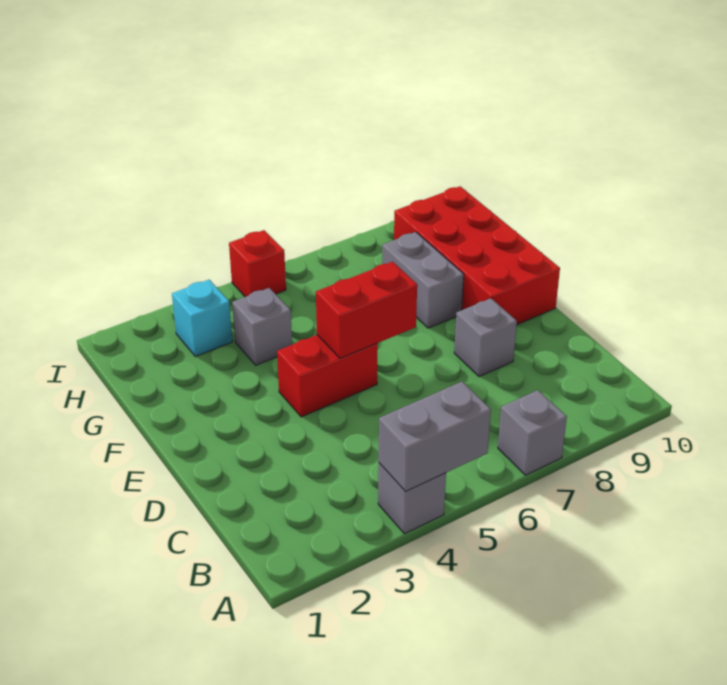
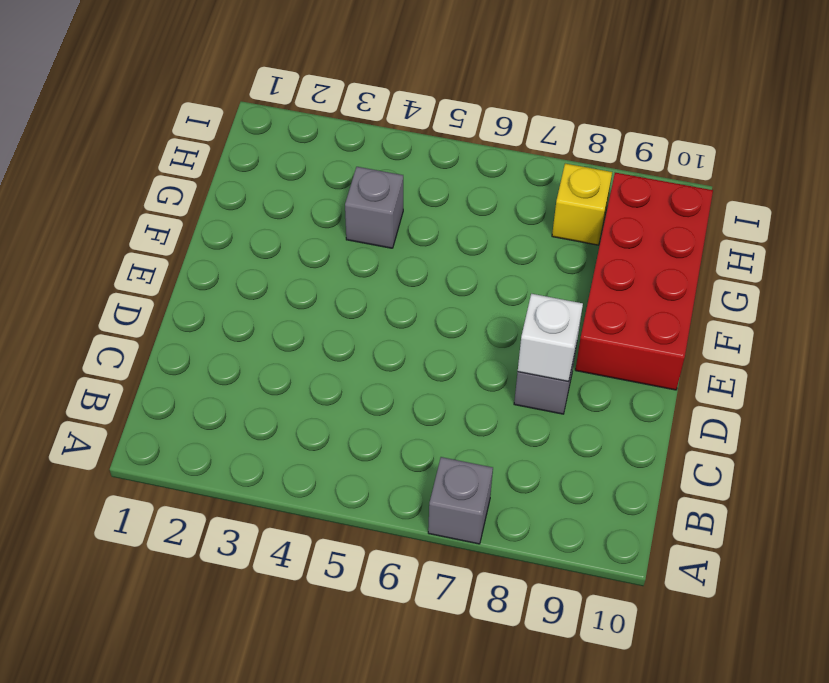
white 1x1 brick [518,294,583,382] -> none
yellow 1x1 brick [552,164,612,245] -> none
none -> grey 1x1 brick [378,463,446,534]
none -> red 1x2 brick [277,335,378,417]

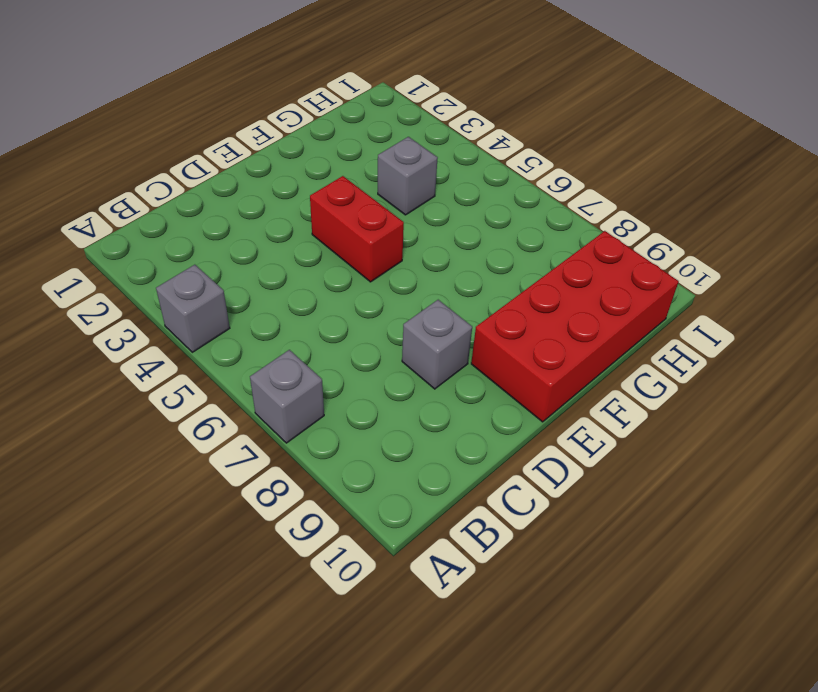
none -> grey 1x2 brick [382,232,464,328]
none -> cyan 1x1 brick [172,280,232,356]

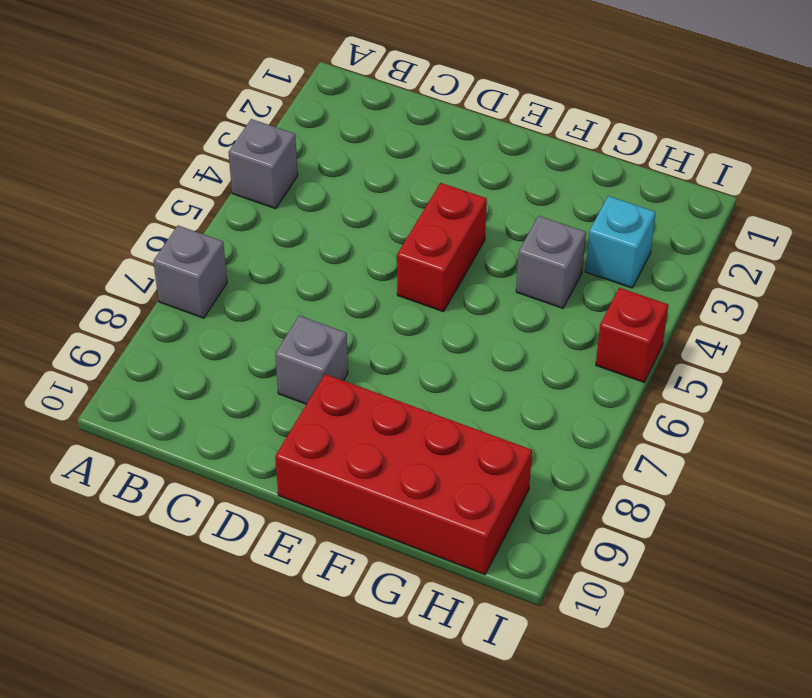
none -> grey 1x2 brick [382,232,464,328]
none -> grey 1x2 brick [379,382,491,491]

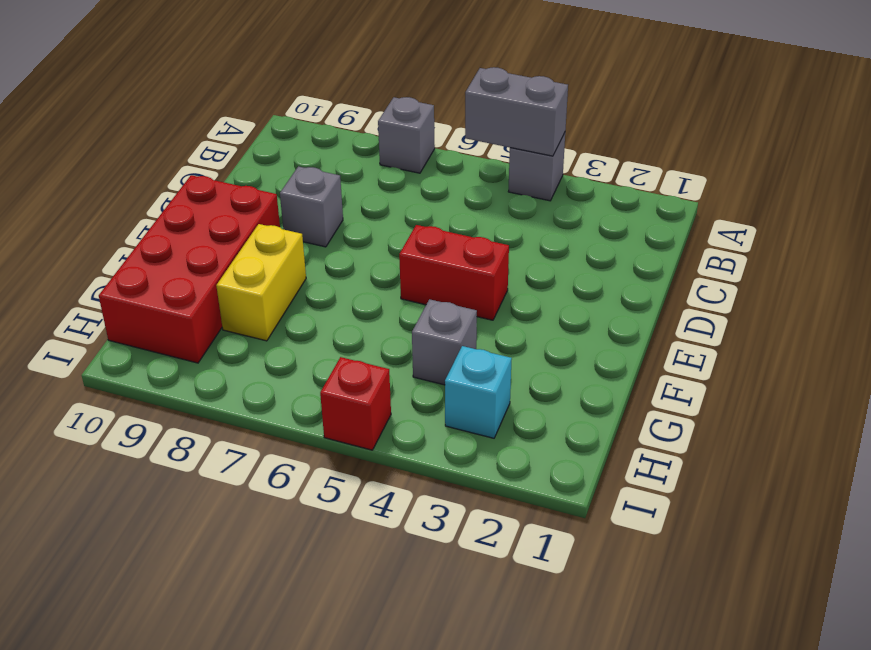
yellow 1x2 brick [216,224,306,341] -> grey 1x2 brick [382,232,464,328]
none -> red 1x2 brick [316,262,417,358]

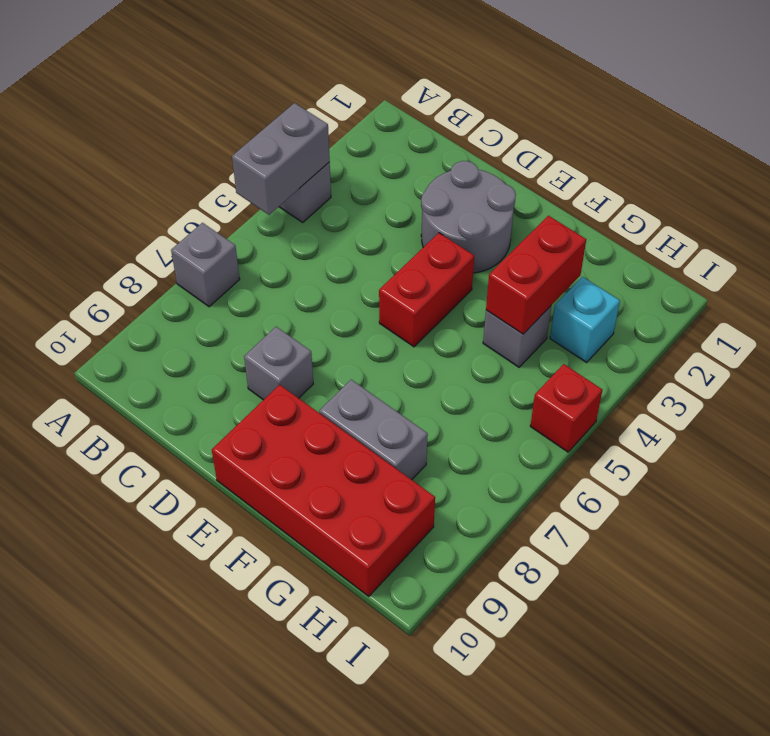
grey 2x2 round brick [421,161,516,273] -> none
red 1x2 brick [486,216,586,334] -> red 1x2 brick moved to [316,262,417,358]

